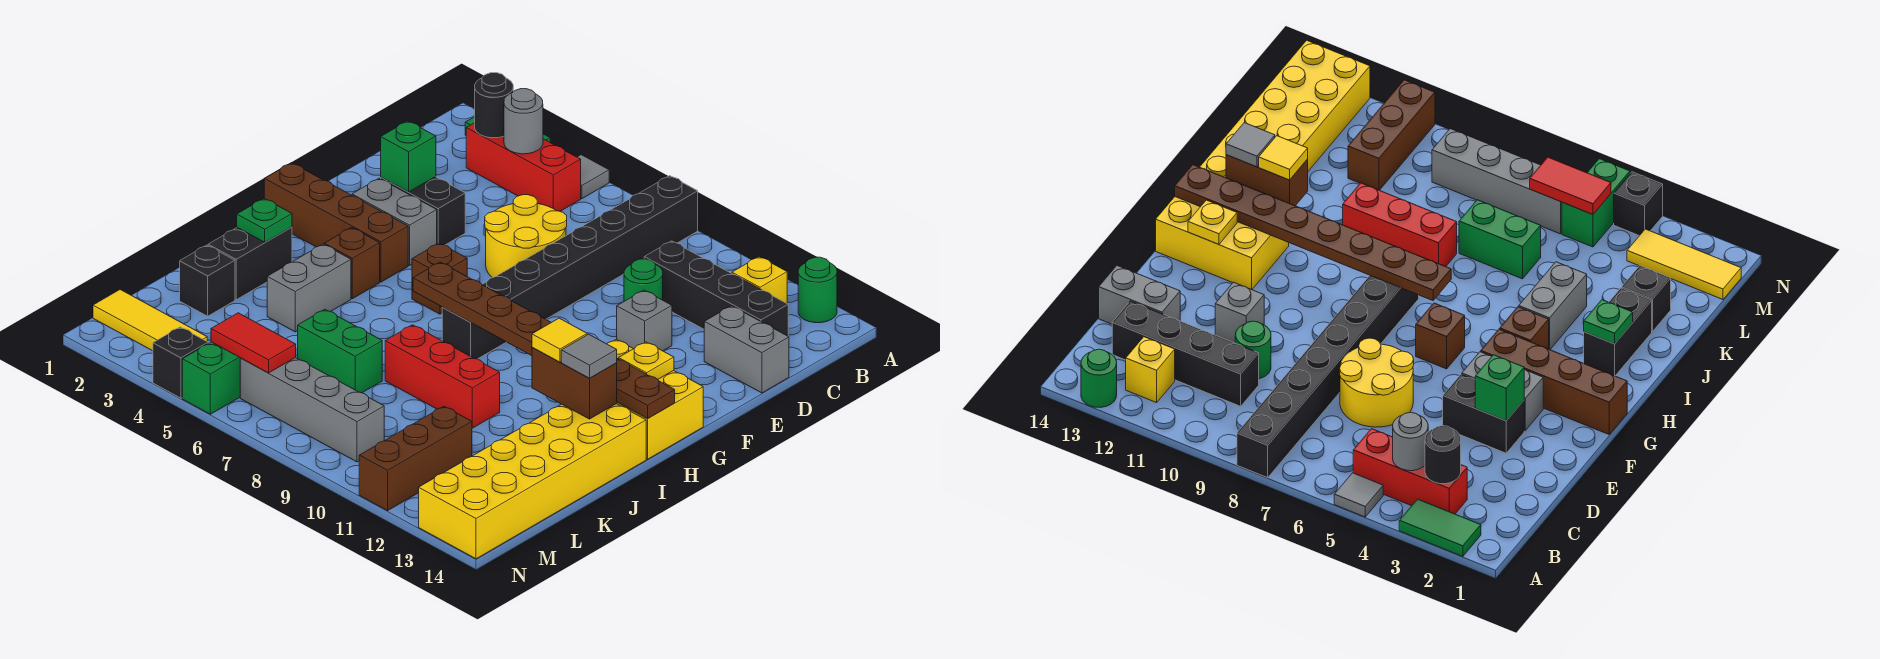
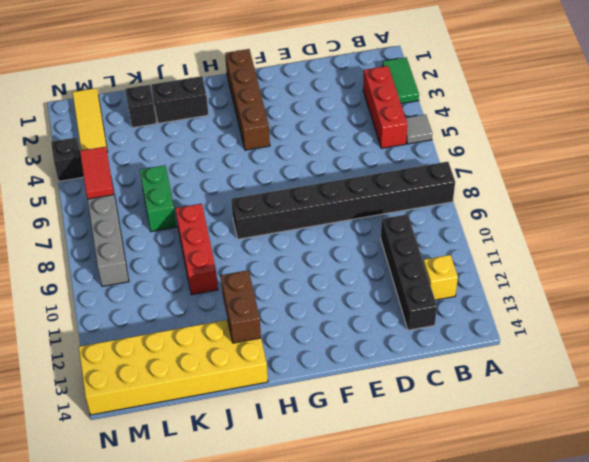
none -> green 1x1 round brick [798,257,837,323]
none -> yellow 2x2 round brick [485,195,567,278]
none -> green 1x1 round brick [624,259,663,301]
none -> grey 1x2 brick [704,306,789,393]

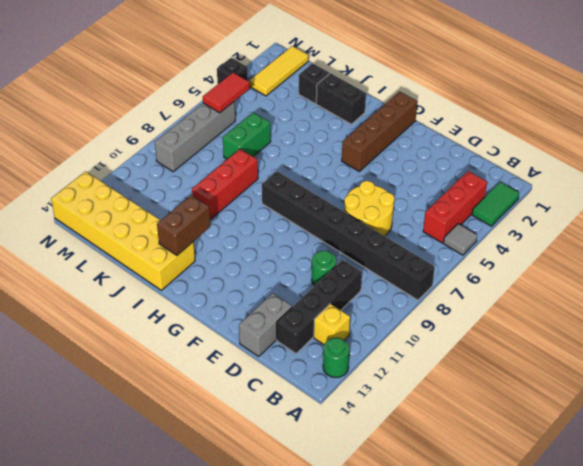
none -> black 1x2 brick [381,177,465,245]
none -> grey 1x1 brick [617,290,672,351]
none -> grey 1x2 brick [352,178,437,265]
none -> brown 1x1 brick [412,243,467,314]

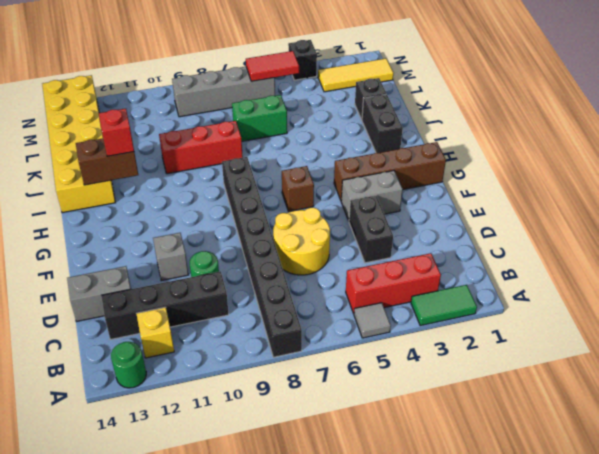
black 1x2 brick [349,195,393,263] -> black 1x2 brick turned to [381,177,465,245]
red 1x1 brick [99,109,134,156] -> yellow 1x1 tile [532,318,587,362]
none -> yellow 2x3 brick [560,339,703,459]
none -> brown 1x1 brick [324,228,380,299]
none -> grey 1x2 brick [267,244,351,332]
none -> brown 1x3 brick [359,406,472,511]

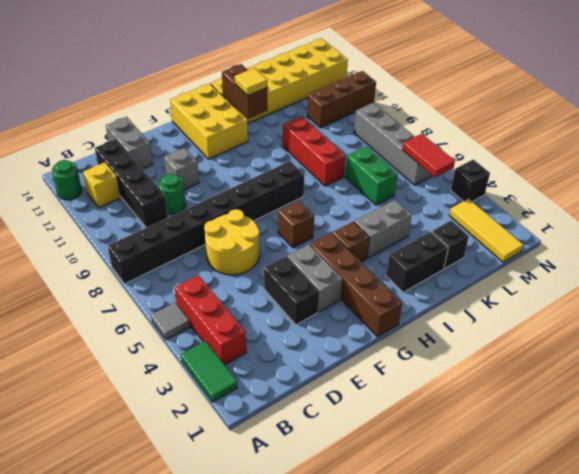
none -> green 1x2 brick [182,342,240,414]
none -> black 1x1 round brick [475,73,513,138]
none -> grey 1x1 round brick [504,89,543,154]
none -> green 1x1 brick [381,121,436,192]

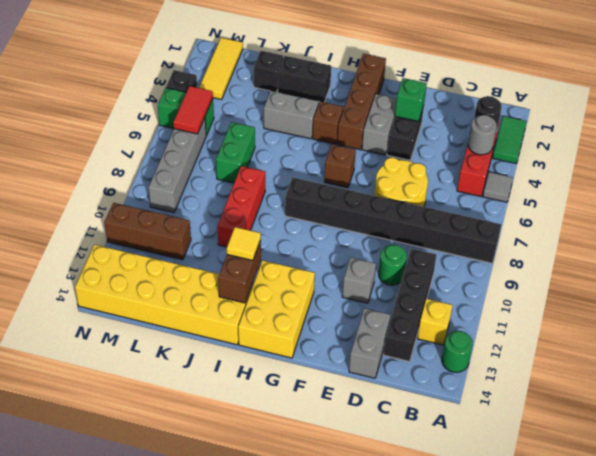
none -> yellow 1x1 plate [619,342,674,379]
none -> brown 1x8 plate [413,262,675,418]
none -> green 1x1 plate [237,199,292,242]
none -> grey 1x1 tile [561,334,617,378]

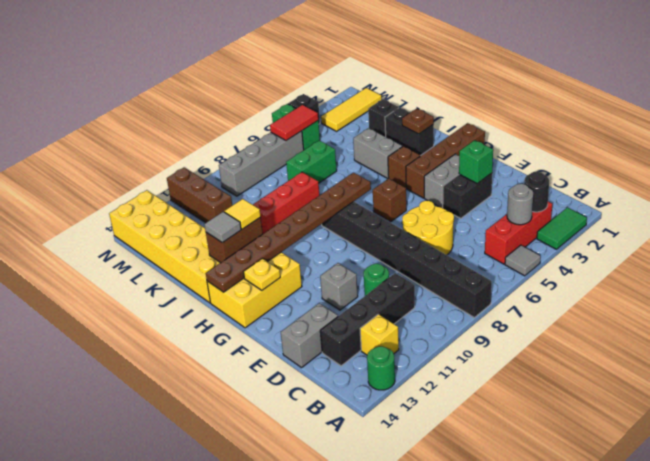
brown 1x1 plate [402,109,434,134] -> green 1x1 plate [237,199,292,242]

